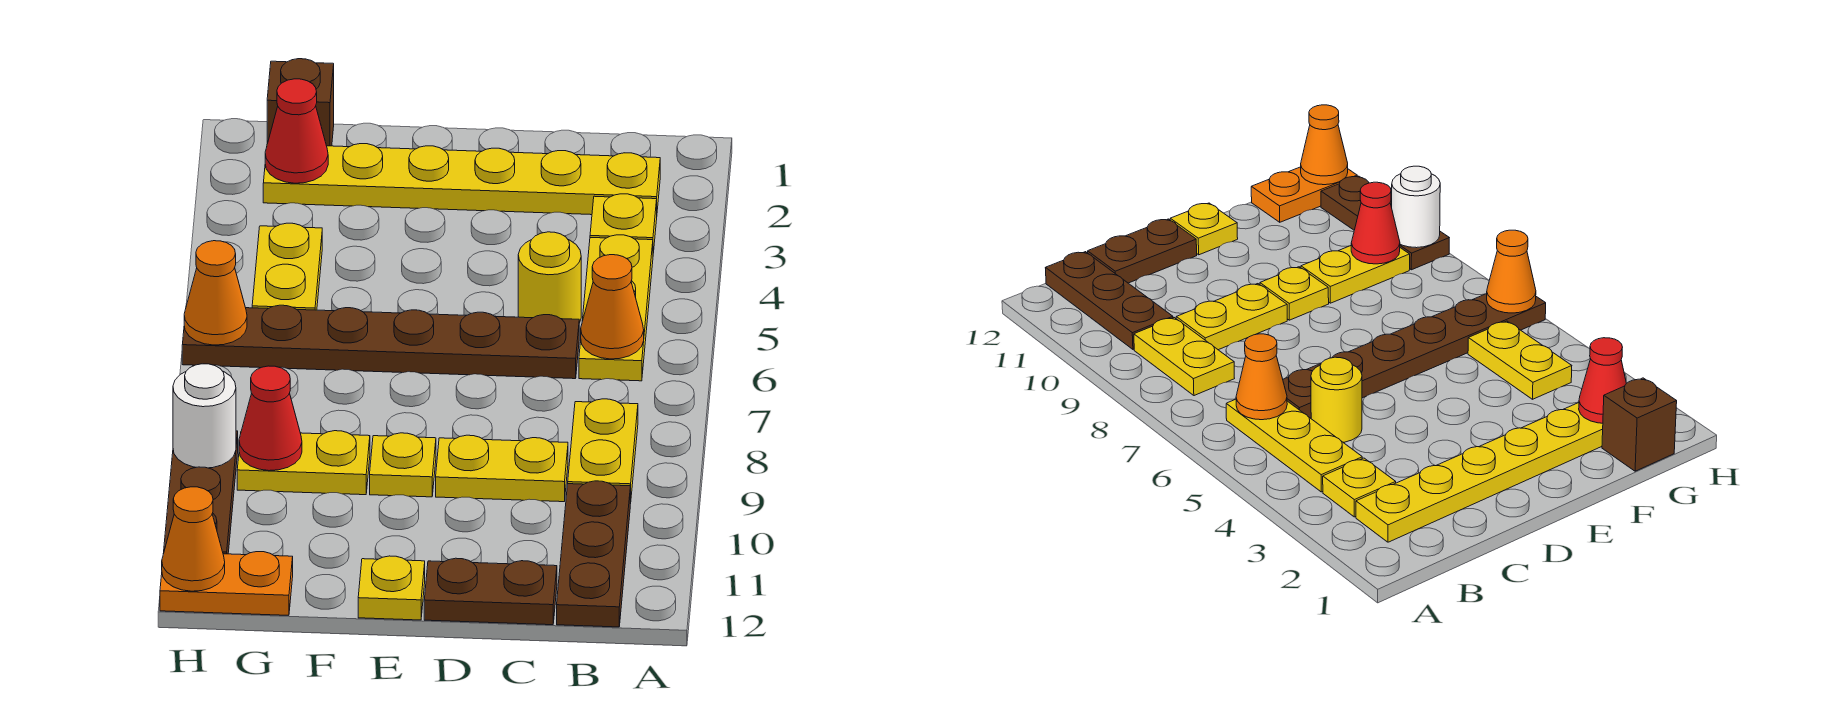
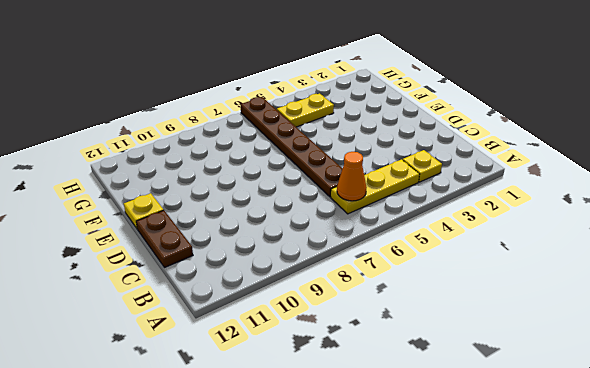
none -> yellow 1x6 plate [263,144,660,215]
none -> yellow 1x2 plate [568,399,638,504]
none -> brown 1x3 plate [557,481,630,627]

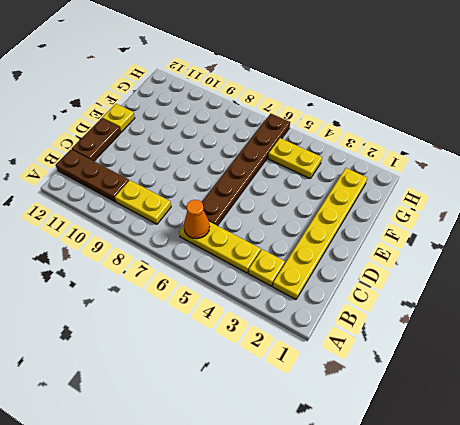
none -> yellow 1x1 round brick [518,232,581,323]
none -> yellow 1x2 plate [436,435,568,502]
none -> yellow 1x1 plate [370,433,436,497]

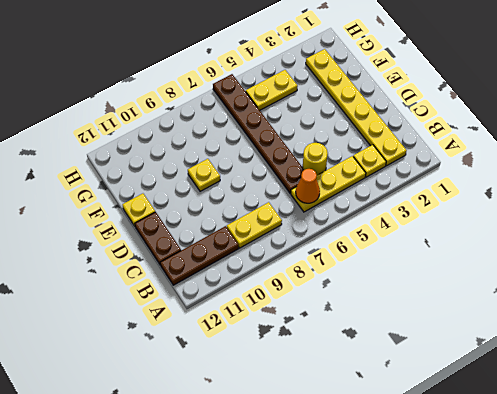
none -> yellow 1x2 plate [436,435,568,502]
none -> yellow 1x2 plate [237,431,370,495]
none -> brown 1x1 brick [267,59,334,146]

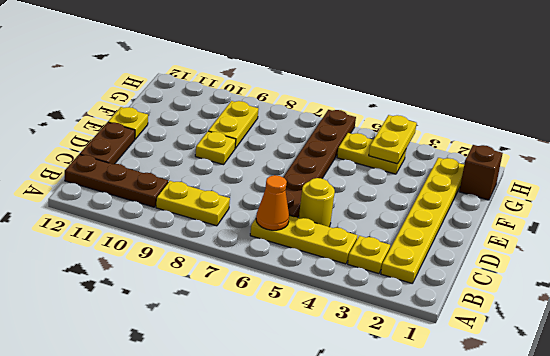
yellow 1x2 plate [369,115,417,164] -> yellow 1x2 plate moved to [436,435,568,502]
none -> orange 1x2 plate [160,552,293,615]
none -> brown 1x3 plate [164,431,238,554]
none -> red 1x1 cone [265,79,328,183]

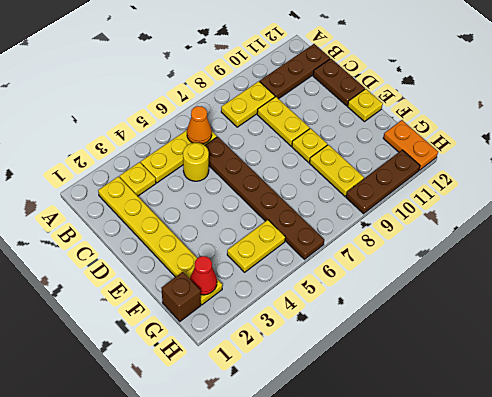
none -> red 1x1 cone [239,366,302,471]
none -> orange 1x1 cone [184,241,247,345]
none -> white 1x1 round brick [173,364,236,468]

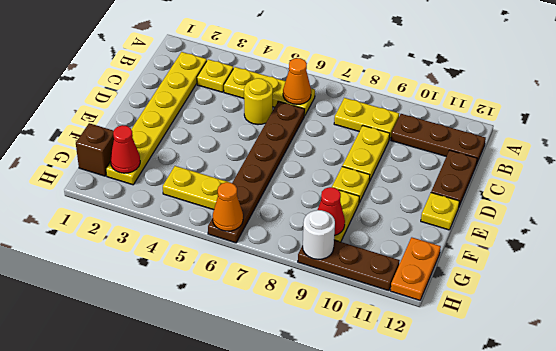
none -> orange 1x1 cone [162,487,225,591]

